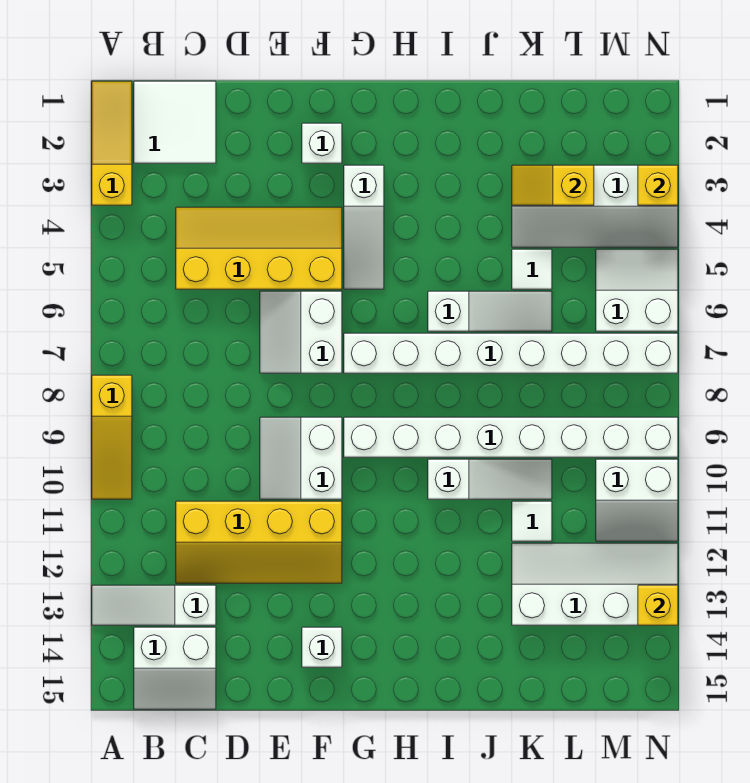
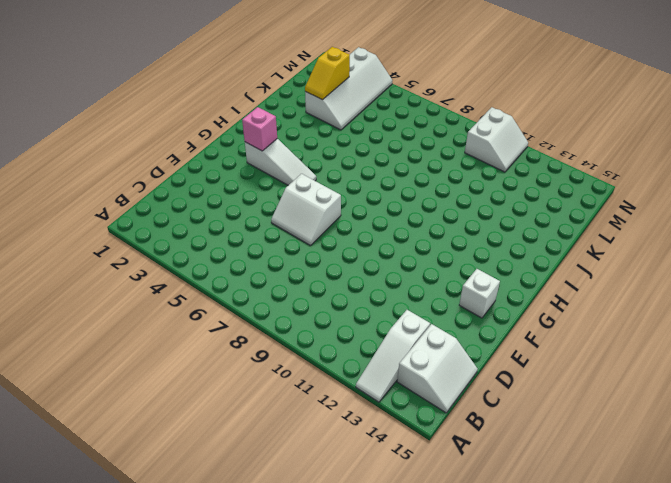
pink 1x1 brick [242,107,277,151] -> none
none -> yellow 1x3 slope [92,81,132,205]
none -> yellow 1x3 slope [92,375,132,499]
none -> white 2x2 tile [134,81,216,163]

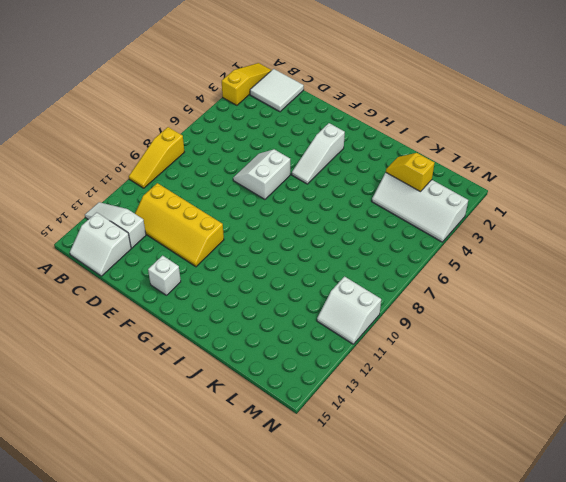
none -> yellow 2x4 slope [176,207,342,289]
none -> white 2x2 slope [260,417,342,499]
none -> white 1x1 brick [302,123,342,163]

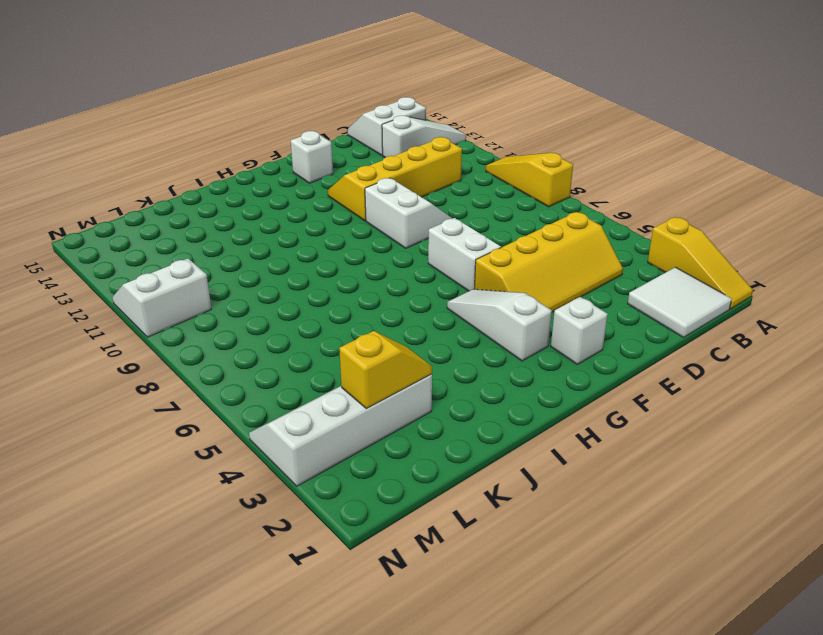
none -> white 1x8 brick [344,333,678,373]
none -> white 1x8 brick [344,417,678,457]
none -> white 1x3 slope [428,291,552,331]

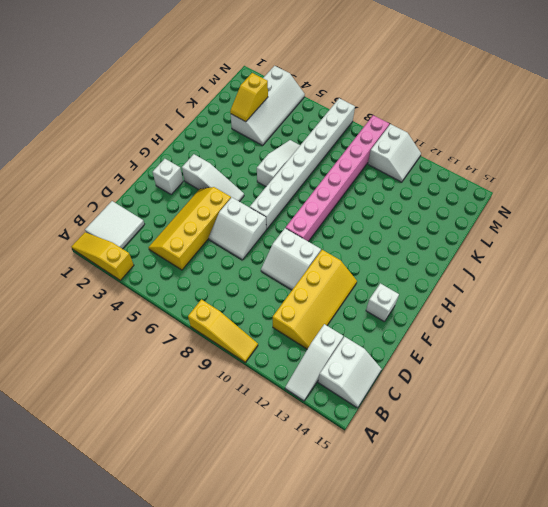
pink 1x8 brick [286,115,389,242] -> white 1x8 brick [344,417,678,457]
none -> white 1x3 slope [428,459,552,499]
none -> white 1x1 tile [512,249,552,289]
none -> white 1x1 tile [512,501,552,541]

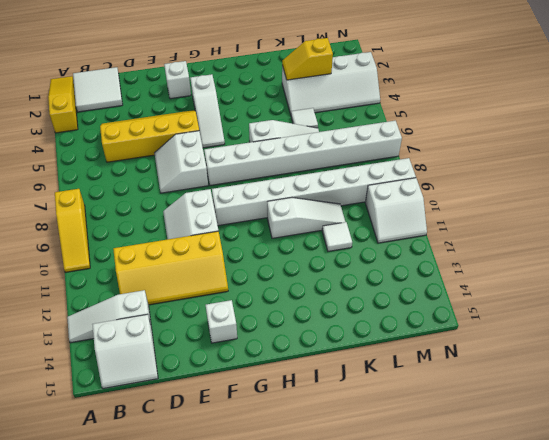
none -> white 2x4 slope [512,543,678,625]
none -> white 2x2 slope [596,249,678,331]
none -> yellow 1x1 brick [638,165,678,205]

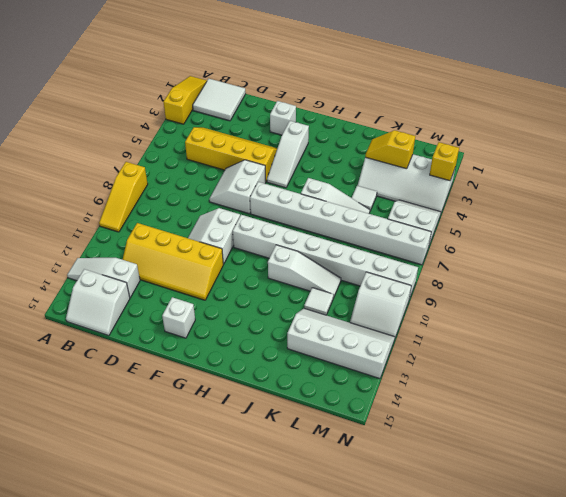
none -> yellow 1x1 brick [638,585,678,625]

